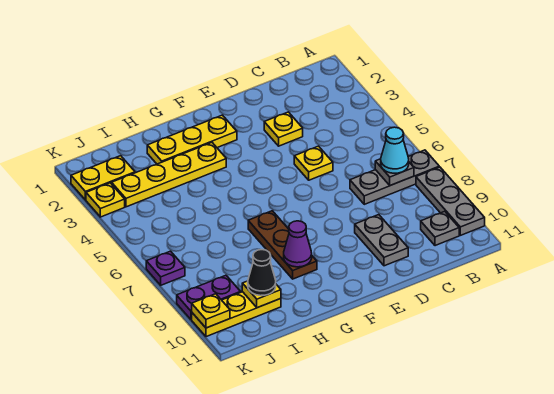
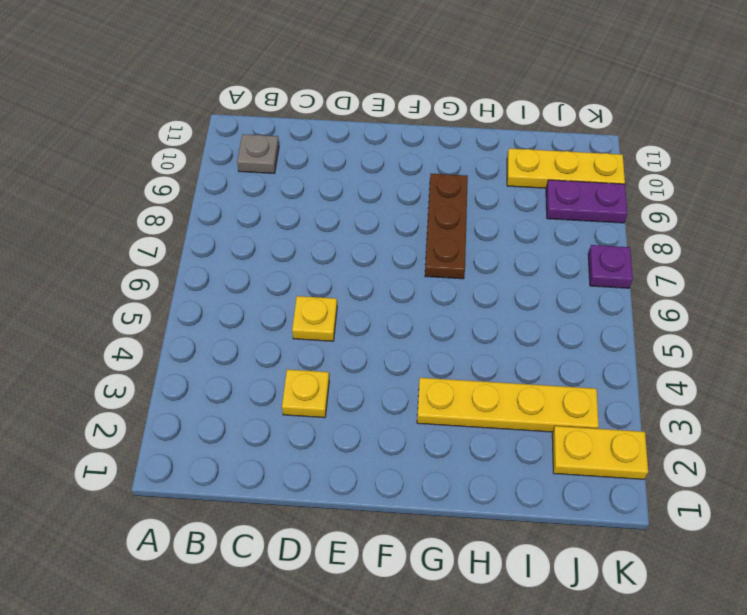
none -> grey 1x3 plate [350,150,439,204]
none -> grey 1x3 plate [416,167,485,235]
none -> grey 1x2 plate [355,215,408,266]

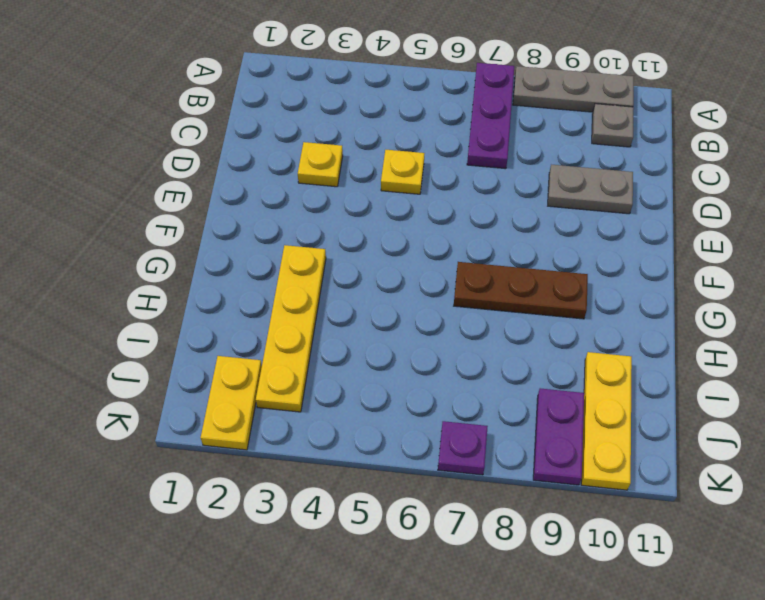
purple 1x3 plate [467,63,514,169] -> grey 1x3 plate [350,150,439,204]
none -> yellow 1x3 plate [147,115,237,164]
none -> yellow 1x1 plate [86,183,125,217]
none -> grey 1x1 plate [375,159,414,186]

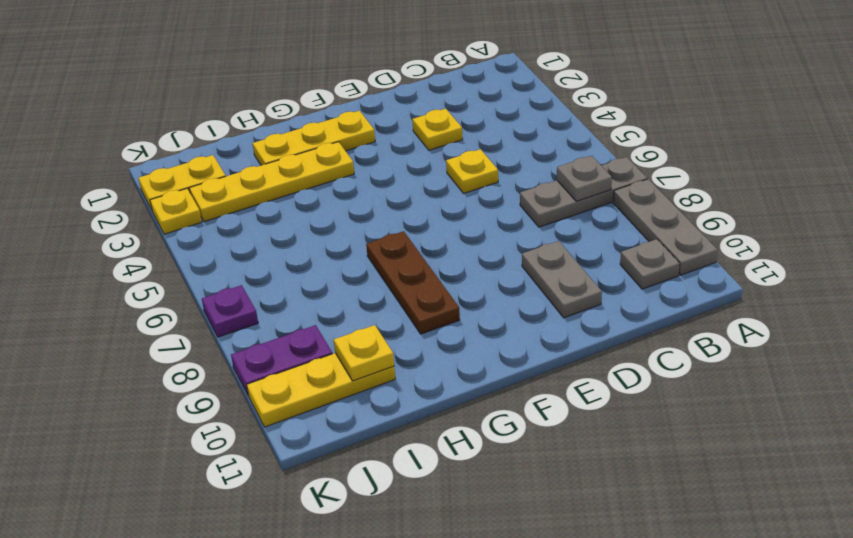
none -> purple 1x1 cone [284,221,312,267]
none -> yellow 1x1 plate [192,294,230,328]
none -> cyan 1x1 cone [381,127,409,173]

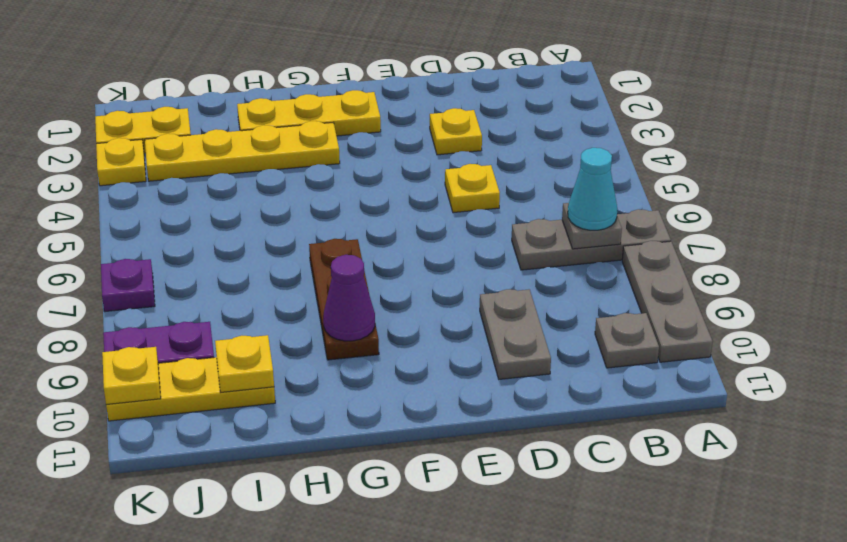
none -> black 1x1 cone [248,250,276,296]

